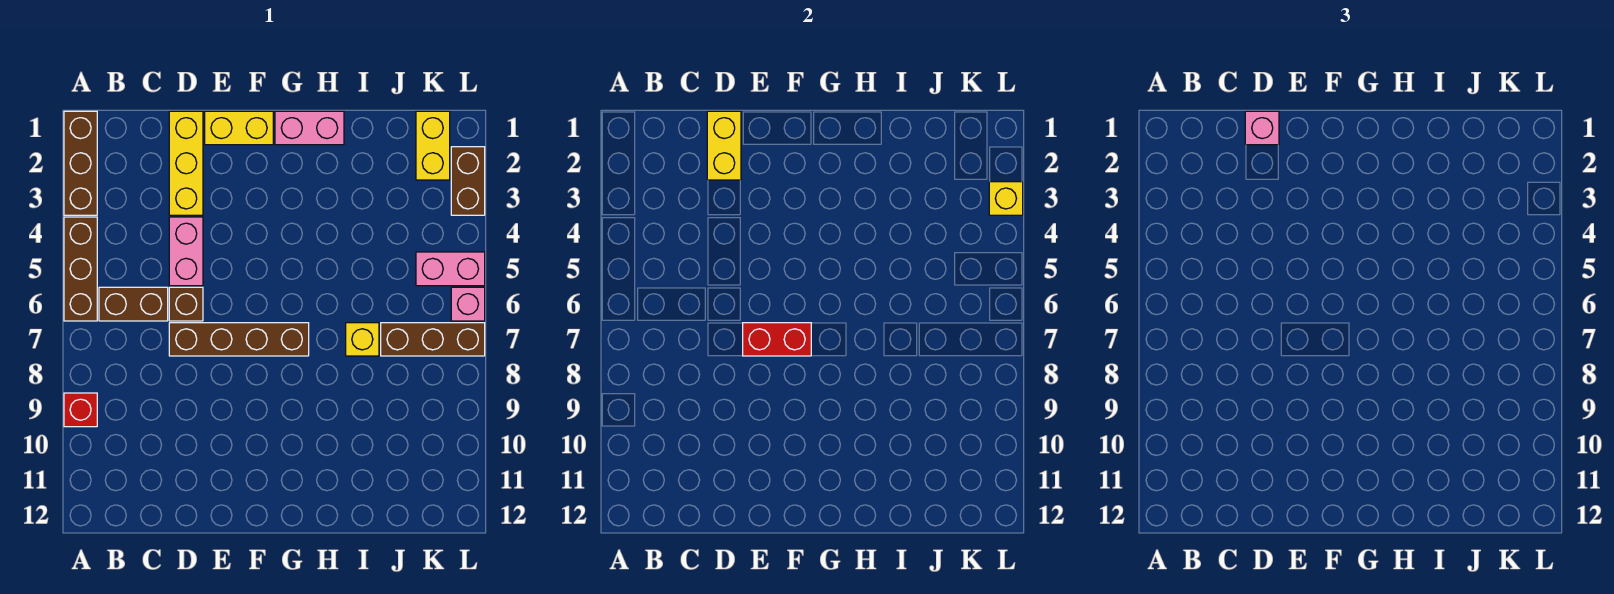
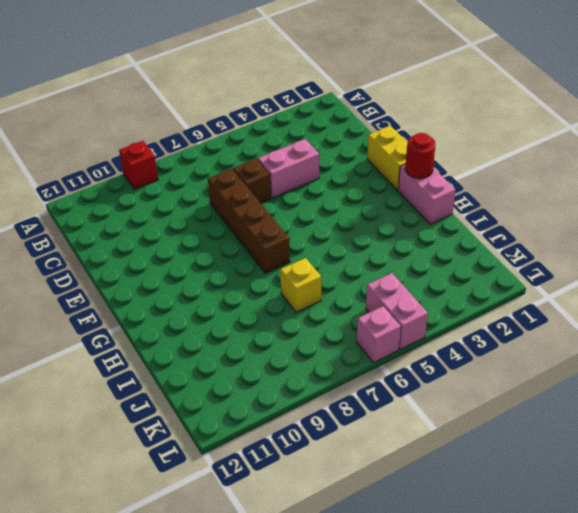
red 1x1 round brick [405,133,435,179] -> none
none -> brown 1x3 brick [64,111,97,215]
none -> brown 1x3 brick [64,217,97,321]
none -> brown 1x2 brick [99,287,168,321]

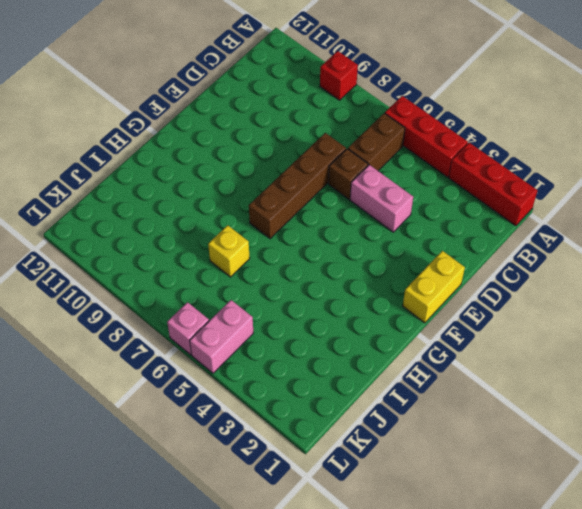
red 1x3 brick [449,143,537,226] -> brown 1x3 brick [64,111,97,215]
red 1x3 brick [385,96,468,177] -> brown 1x3 brick [64,217,97,321]
none -> yellow 1x3 brick [169,111,203,215]
none -> pink 1x2 brick [275,111,344,145]
none -> brown 1x3 brick [381,323,485,356]

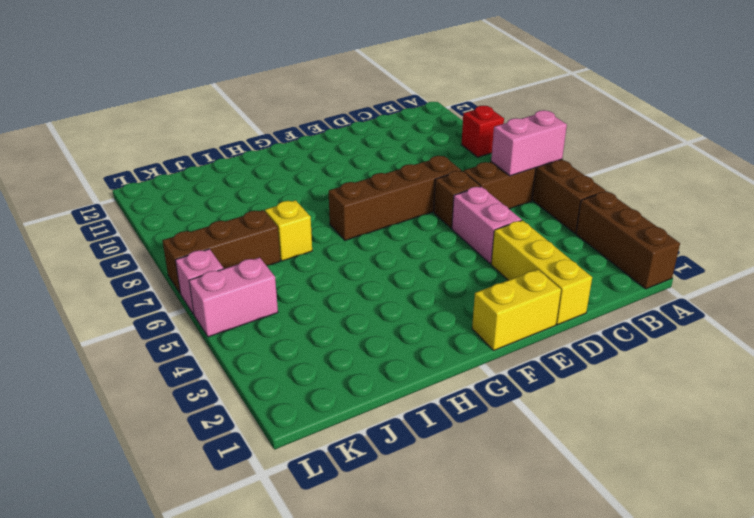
pink 1x2 brick [491,110,567,176] -> pink 1x2 brick moved to [275,111,344,145]
none -> yellow 1x2 brick [416,111,450,180]
none -> brown 1x2 brick [451,147,485,215]
none -> yellow 1x2 brick [707,111,741,180]

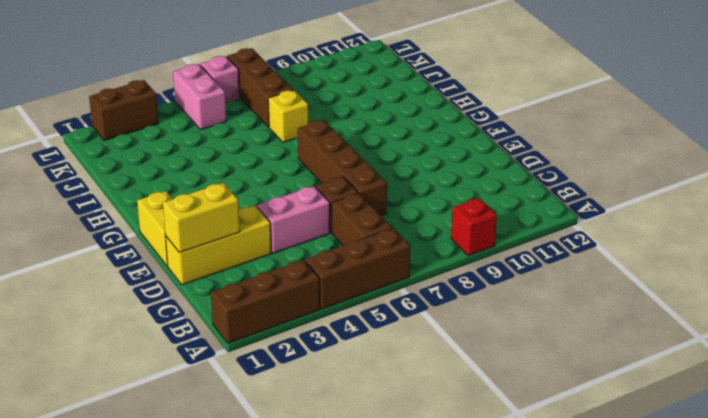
none -> pink 1x2 brick [275,111,344,145]
none -> yellow 1x2 brick [416,111,450,180]
none -> red 1x2 brick [743,323,811,356]

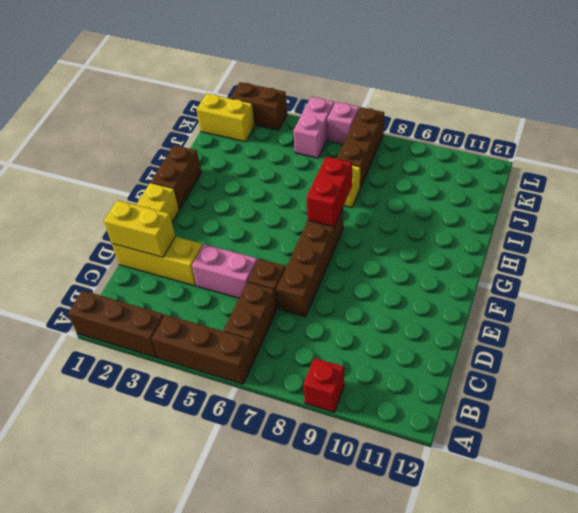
brown 1x2 brick [151,145,201,209] -> pink 1x2 brick [275,111,344,145]
red 1x2 brick [306,157,352,227] -> red 1x2 brick moved to [743,323,811,356]
none -> yellow 1x1 brick [989,182,1023,215]
none -> pink 1x1 brick [1245,111,1279,145]

